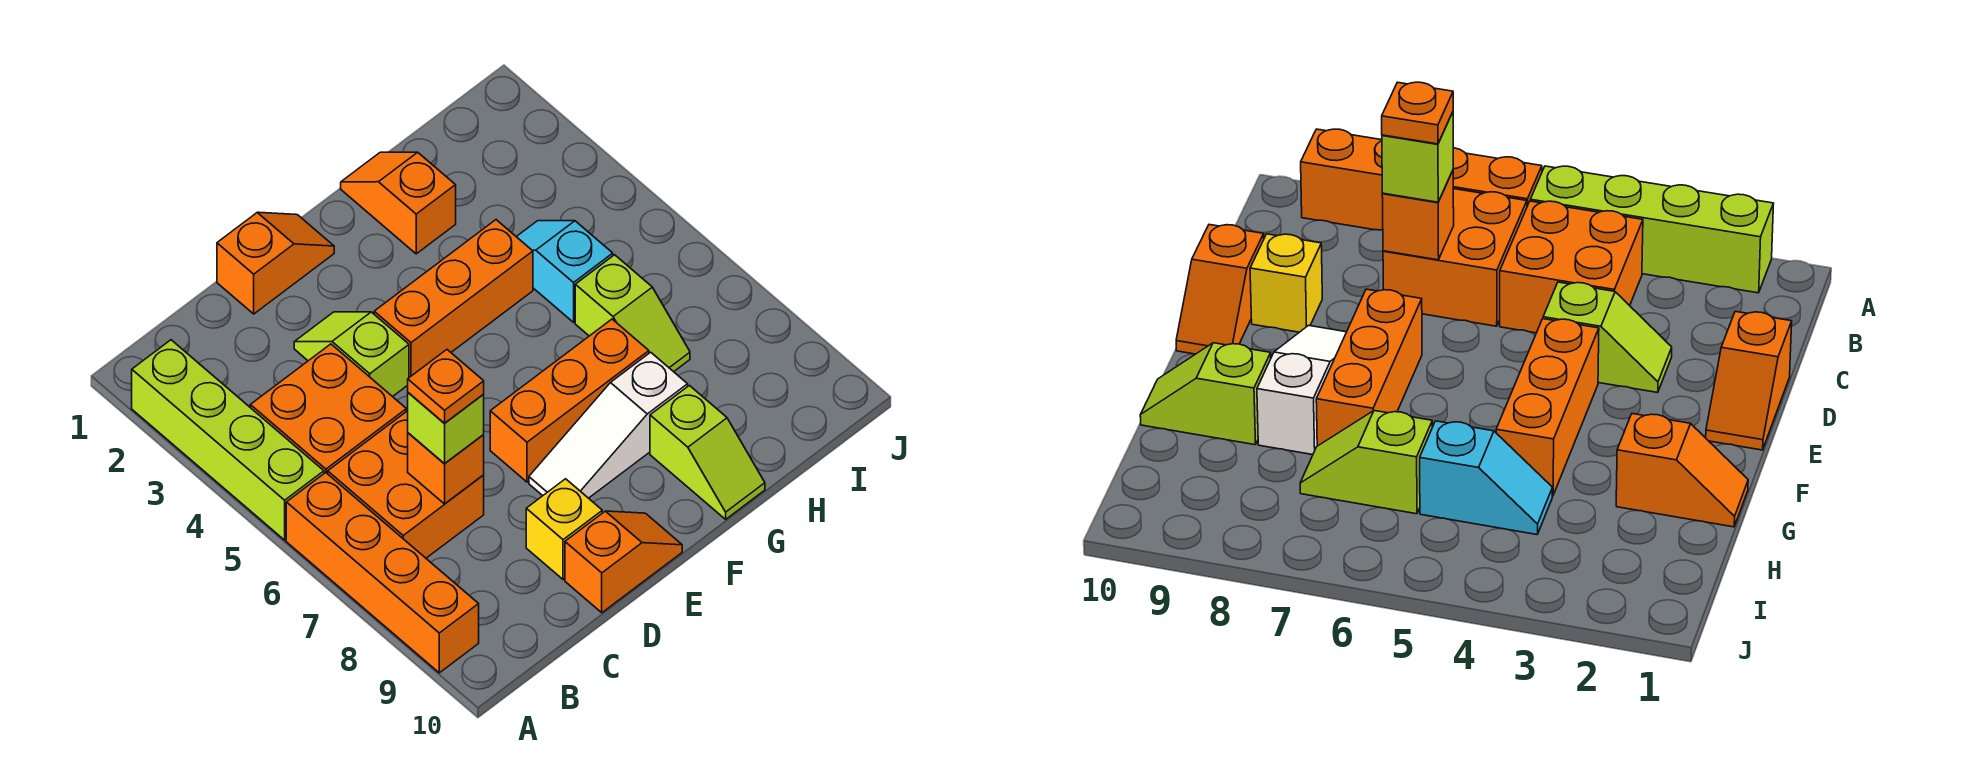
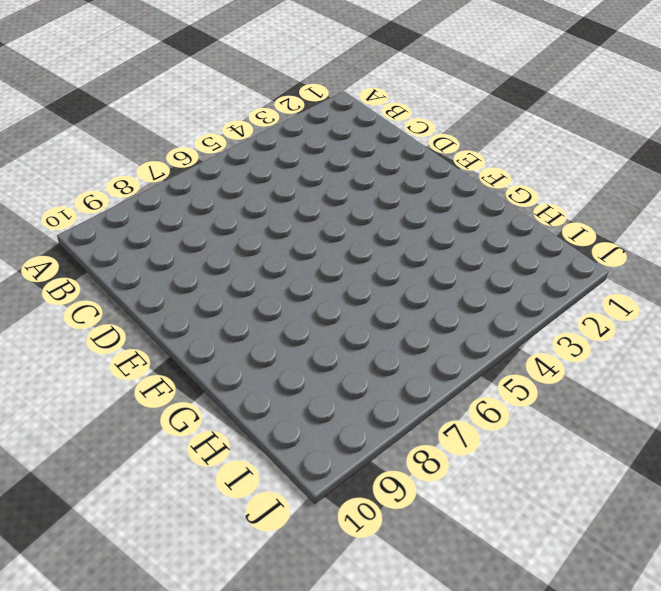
none -> lime 1x4 brick [132,340,324,540]
none -> orange 1x4 brick [286,473,479,673]
none -> orange 2x2 brick [250,344,406,474]

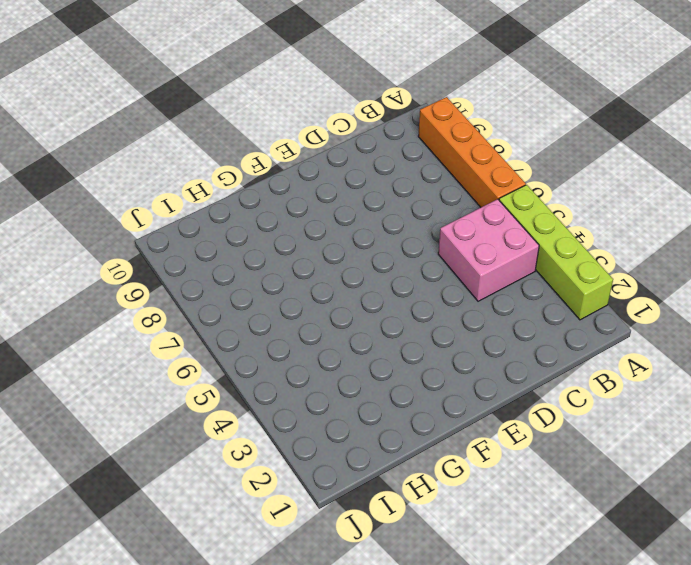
pink 2x2 brick [438,199,539,301] -> orange 2x2 brick [250,344,406,474]
none -> orange 2x2 brick [328,411,484,558]
none -> orange 1x2 slope [217,212,334,314]
none -> lime 1x2 slope [294,312,409,397]

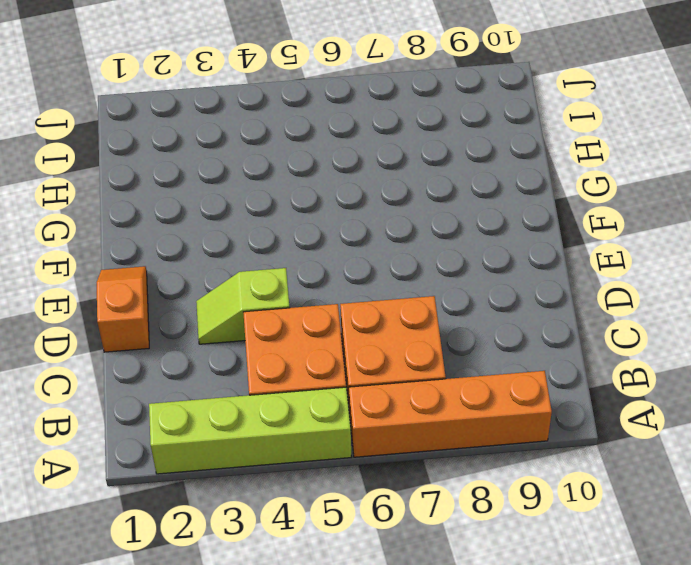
none -> yellow 1x1 brick [526,479,602,580]
none -> orange 1x2 slope [565,511,682,613]
none -> orange 1x3 brick [374,220,533,377]

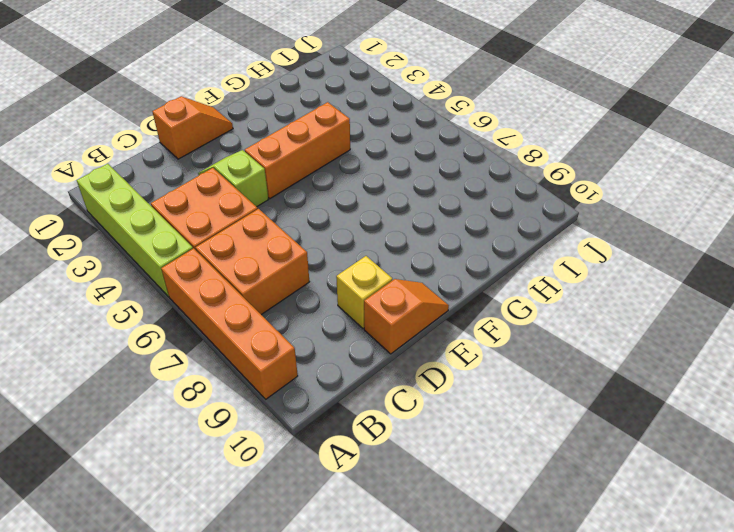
none -> orange 1x3 brick [490,319,649,482]
none -> white 1x3 slope [529,352,688,498]
none -> orange 1x2 slope [341,152,456,254]

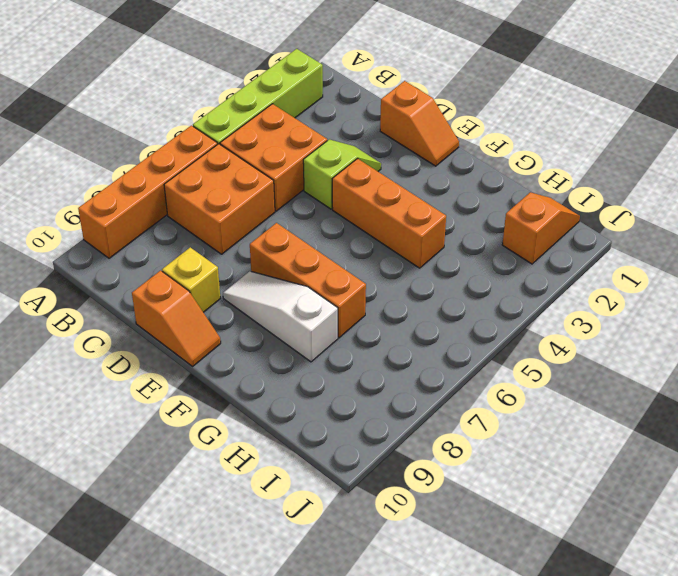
orange 1x2 slope [502,192,580,264] -> orange 1x2 slope moved to [341,152,456,254]
none -> lime 1x2 slope [650,386,765,519]
none -> cyan 1x2 slope [517,221,613,322]
none -> lime 1x2 slope [575,255,690,372]

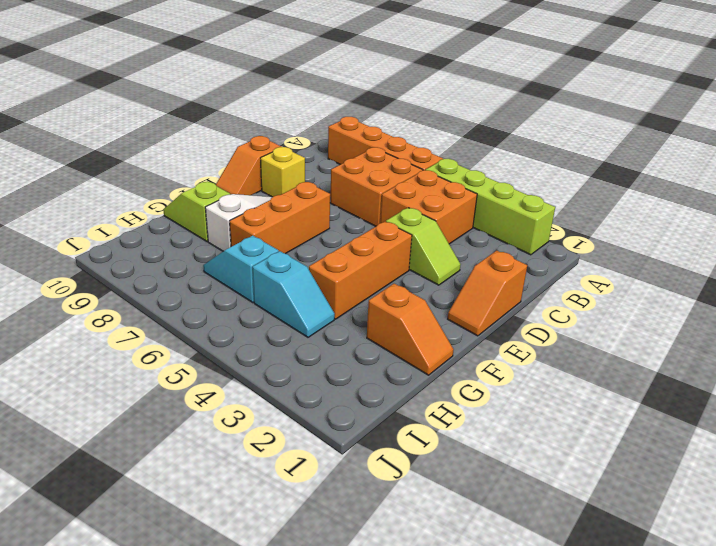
cyan 1x2 slope [203,236,279,303] -> lime 1x2 slope [575,255,690,372]
none -> orange 1x1 brick [408,433,484,504]
none -> lime 1x1 brick [408,393,484,464]
none -> orange 1x1 plate [408,350,484,423]

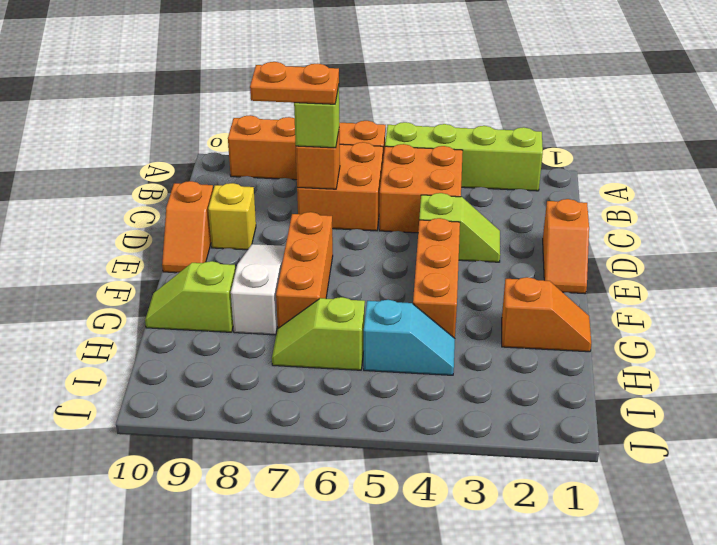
orange 1x2 plate [250,62,339,104] -> orange 1x1 plate [408,350,484,423]

